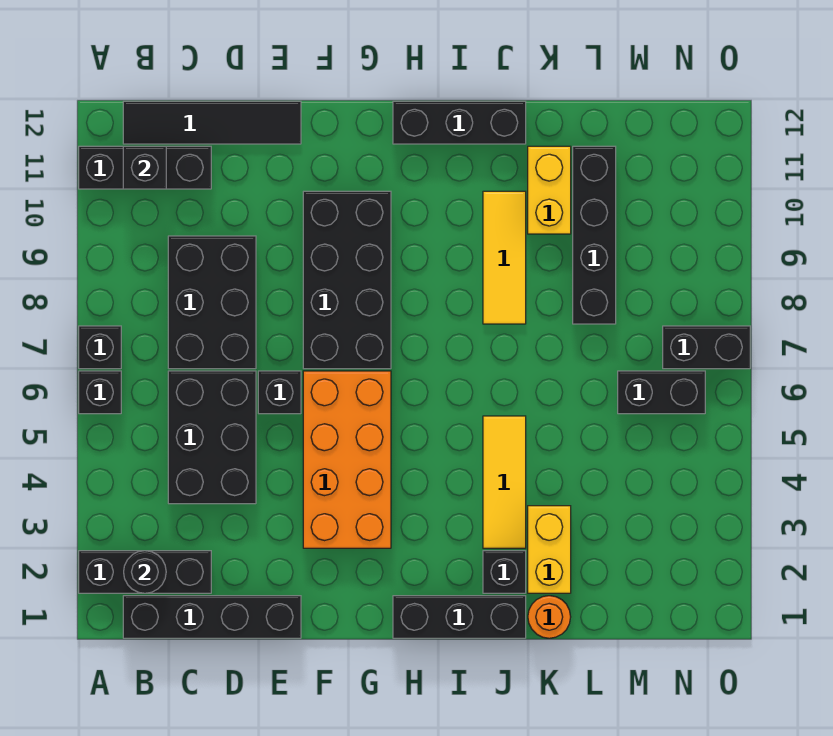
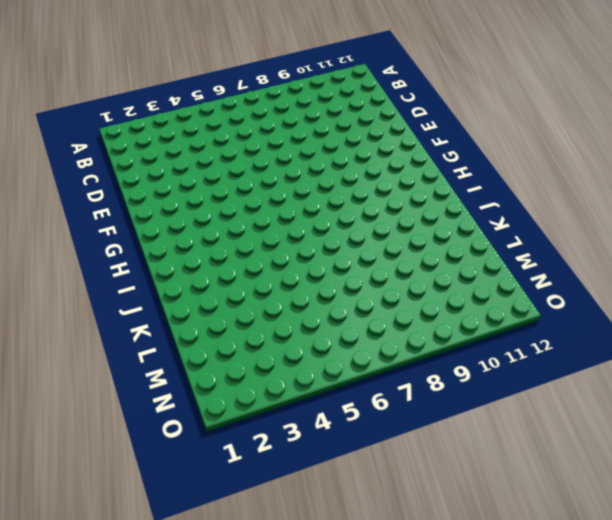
none -> black 1x3 brick [79,551,211,593]
none -> black 1x1 brick [79,371,121,414]
none -> black 1x1 brick [79,326,121,369]

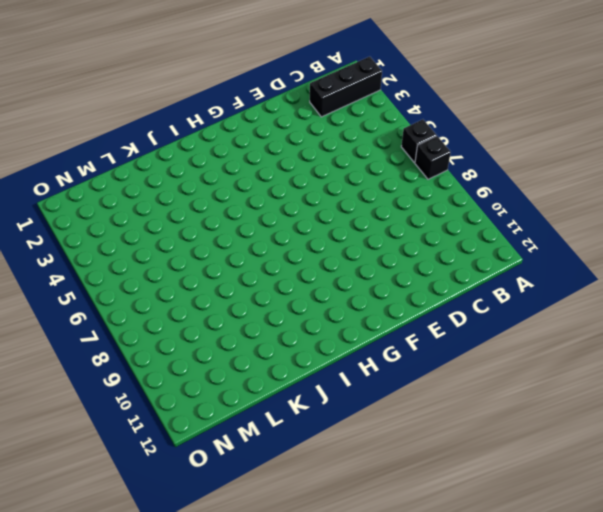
none -> black 1x3 brick [79,146,211,189]
none -> black 1x4 brick [123,596,301,638]
none -> black 1x4 tile [123,101,301,144]

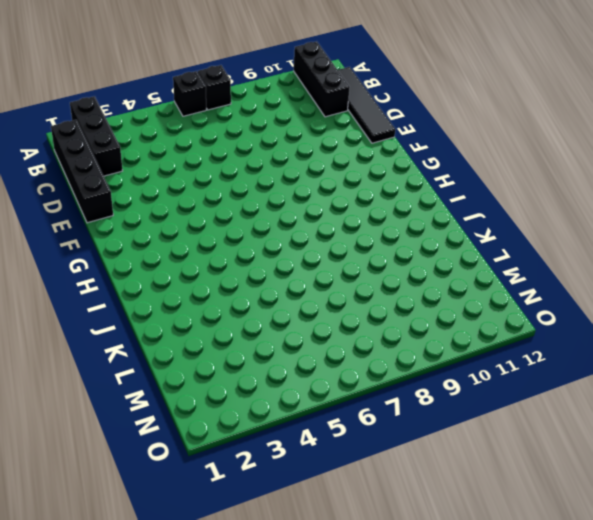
none -> black 2x3 brick [168,371,256,504]
none -> black 2x3 brick [168,236,256,369]
none -> black 1x1 brick [258,371,301,414]

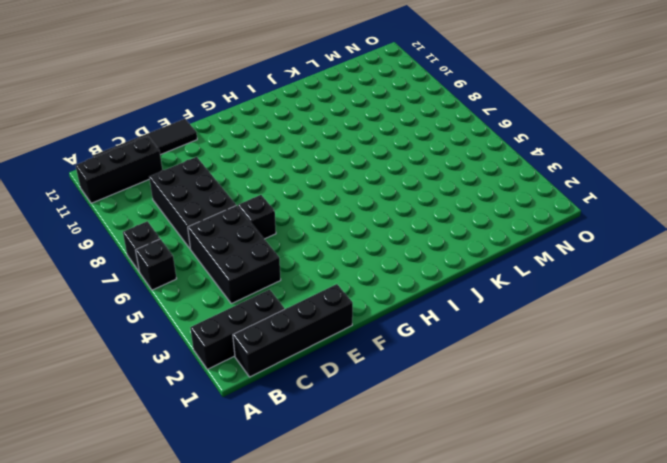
none -> orange 2x4 brick [303,371,391,548]
none -> black 2x4 brick [303,191,391,369]
none -> black 1x3 brick [393,596,526,638]

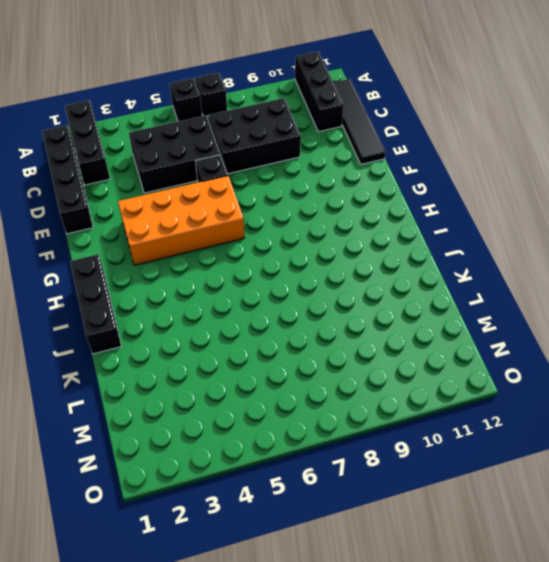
none -> black 2x4 brick [303,191,391,369]
none -> black 1x3 brick [393,101,526,144]
none -> black 1x1 brick [483,551,526,593]

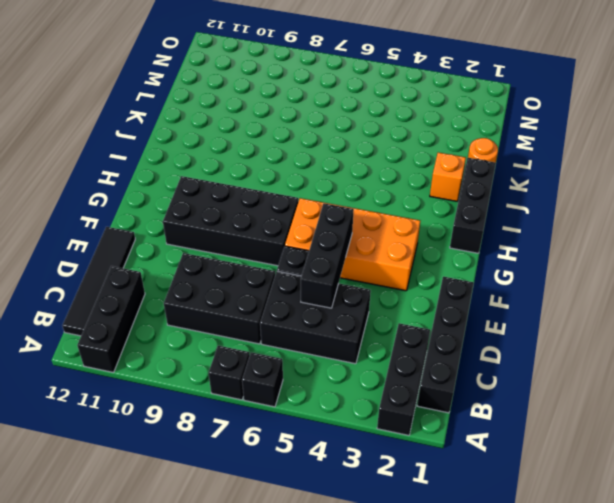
black 1x3 brick [301,203,354,308] -> black 1x3 brick moved to [393,101,526,144]
orange 1x1 brick [430,152,466,201] -> black 1x1 brick [483,551,526,593]
none -> yellow 1x3 tile [483,416,526,548]
none -> yellow 1x3 tile [483,191,526,324]
none -> yellow 1x2 brick [528,506,571,593]

